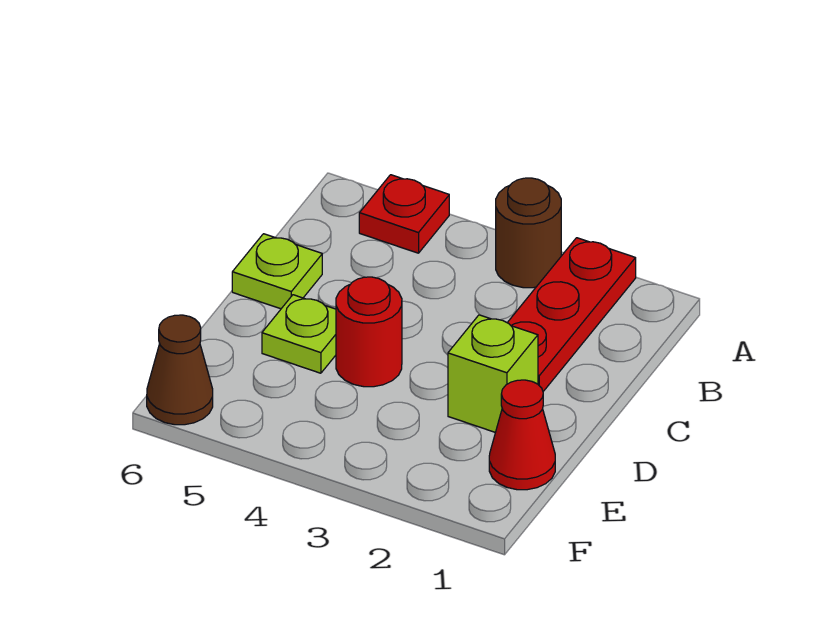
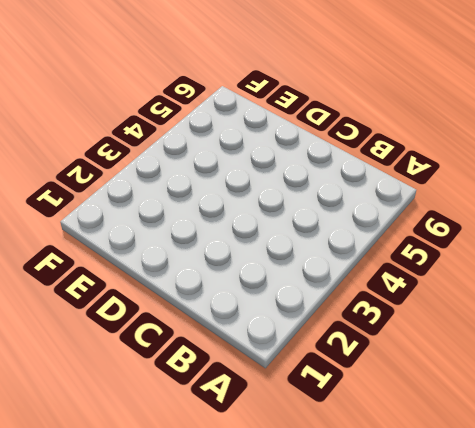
none -> red 1x3 plate [507,238,636,391]
none -> brown 1x1 round brick [496,178,561,288]

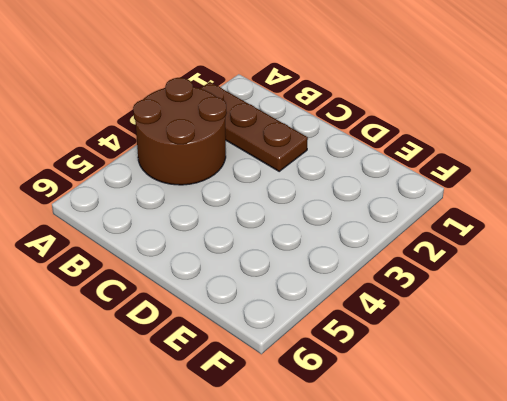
brown 1x3 plate [200,82,308,171] -> red 1x3 plate [507,238,636,391]
brown 2x2 round brick [133,78,227,185] -> brown 1x1 round brick [496,178,561,288]
none -> red 1x1 plate [359,175,449,253]
none -> lime 1x1 plate [232,234,322,309]

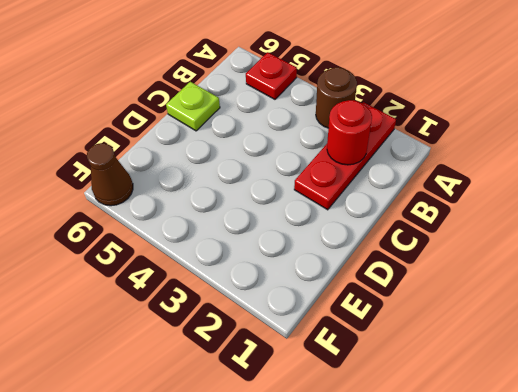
red 1x1 round brick [327,100,372,165] -> red 1x1 round brick moved to [336,277,402,387]
none -> lime 1x1 brick [448,315,538,432]
none -> lime 1x1 plate [262,295,336,373]

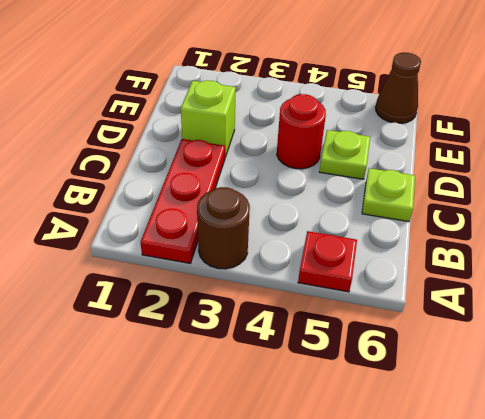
none -> red 1x1 cone [489,380,555,490]

